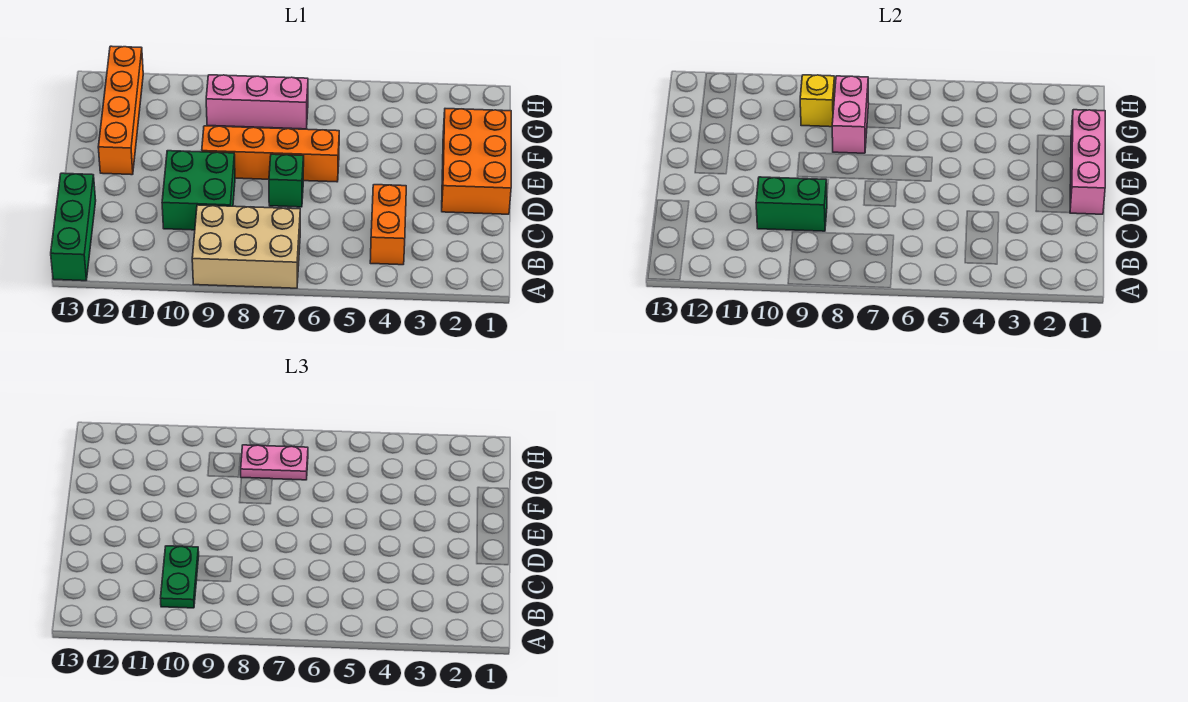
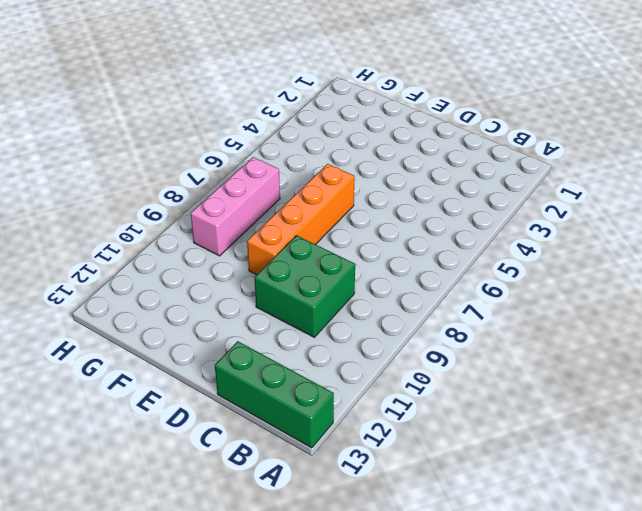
none -> tan 2x3 brick [192,205,300,288]
none -> orange 1x2 brick [370,185,406,265]
none -> orange 2x3 brick [442,109,511,214]

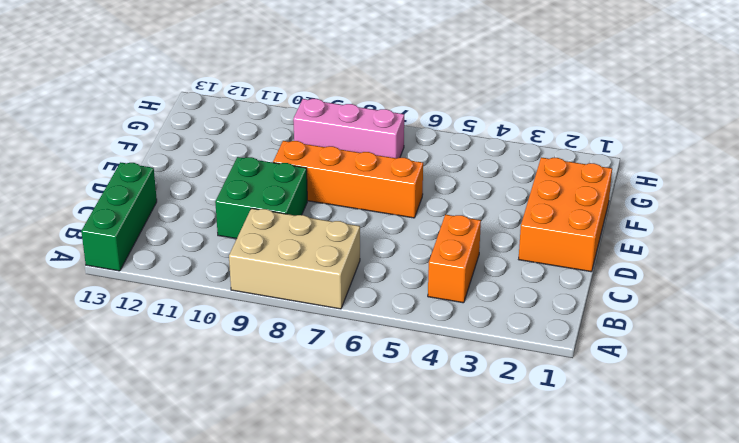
none -> green 1x1 brick [269,154,304,207]
none -> orange 1x4 brick [98,46,143,175]
none -> green 1x2 brick [756,177,827,231]

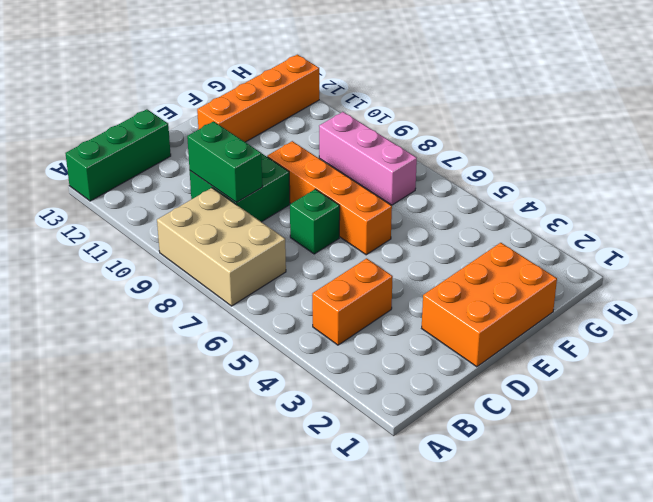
none -> pink 1x3 brick [1070,110,1105,214]
none -> pink 1x2 brick [832,76,869,153]
none -> yellow 1x1 brick [800,75,835,127]

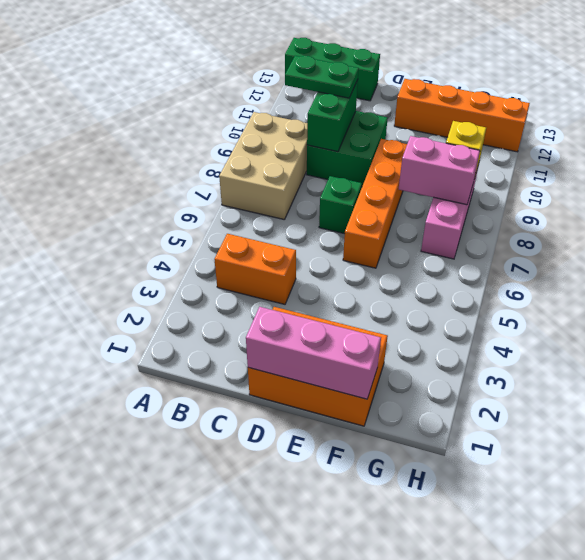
none -> pink 1x2 plate [241,445,308,480]

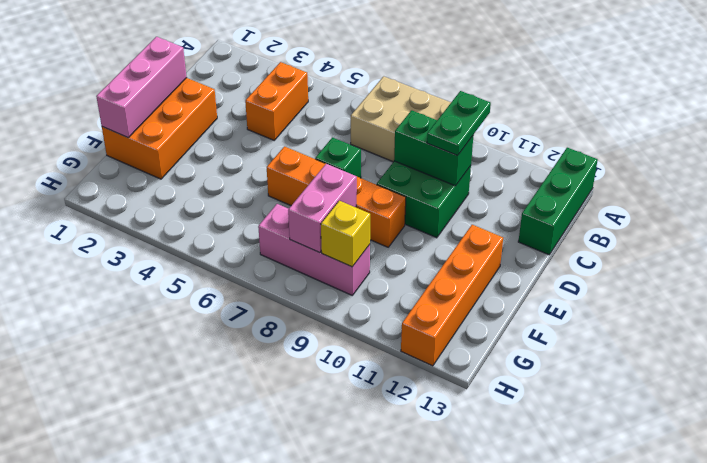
none -> pink 1x2 plate [241,445,308,480]

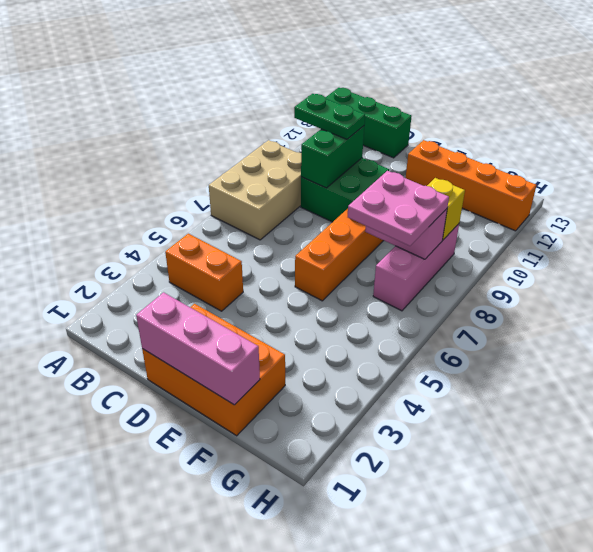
pink 2x2 plate [348,171,449,246] -> pink 1x2 plate [241,445,308,480]
none -> green 1x1 brick [269,154,304,207]

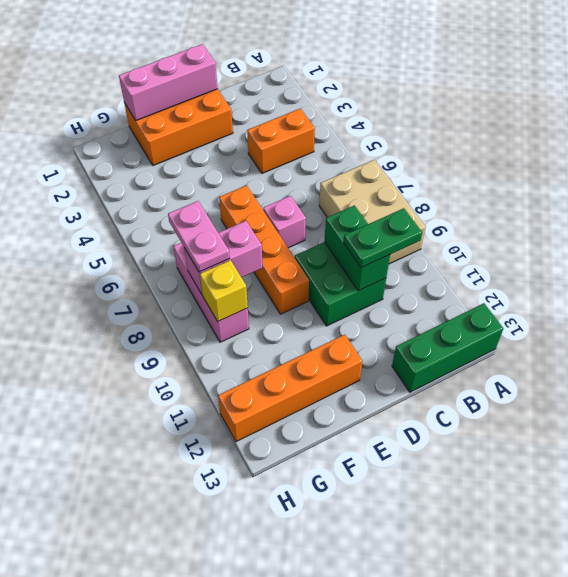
pink 1x1 brick [263,196,306,248] -> green 1x1 brick [269,154,304,207]

